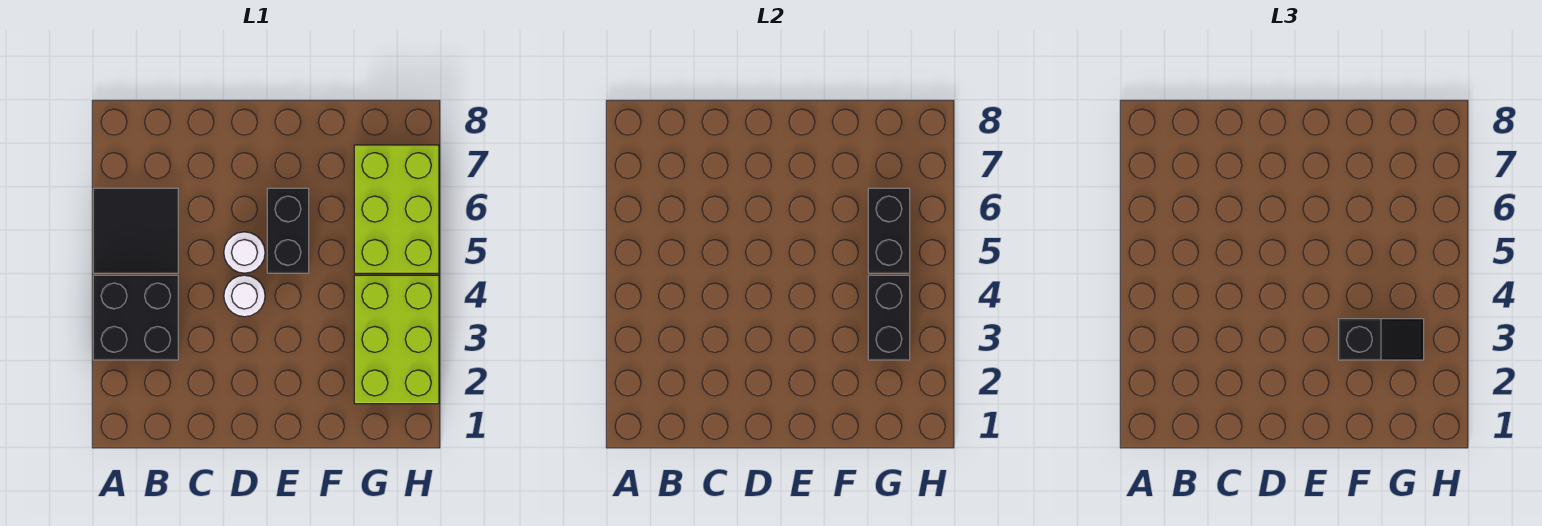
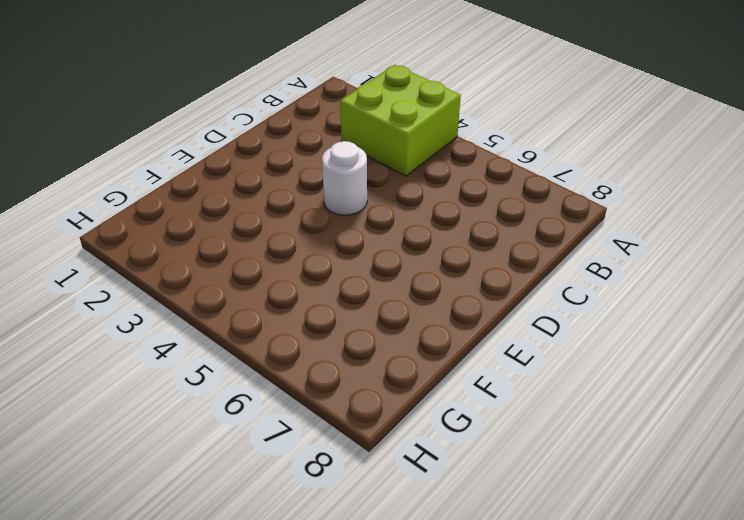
lime 2x2 brick [340,65,461,176] -> black 2x2 brick [93,275,178,360]
none -> black 2x2 tile [93,188,178,273]
none -> white 1x1 round brick [224,232,265,273]

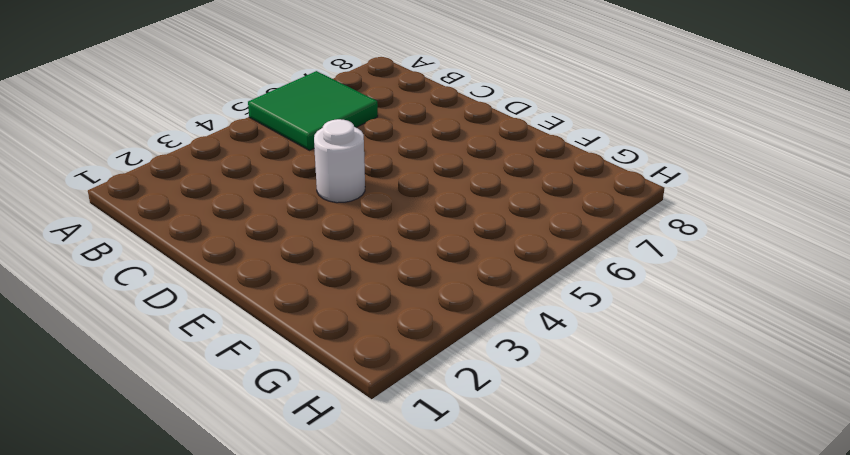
green 2x2 tile [248,71,378,150] -> black 2x2 tile [93,188,178,273]
none -> black 2x2 brick [93,275,178,360]
none -> white 1x1 round brick [224,232,265,273]

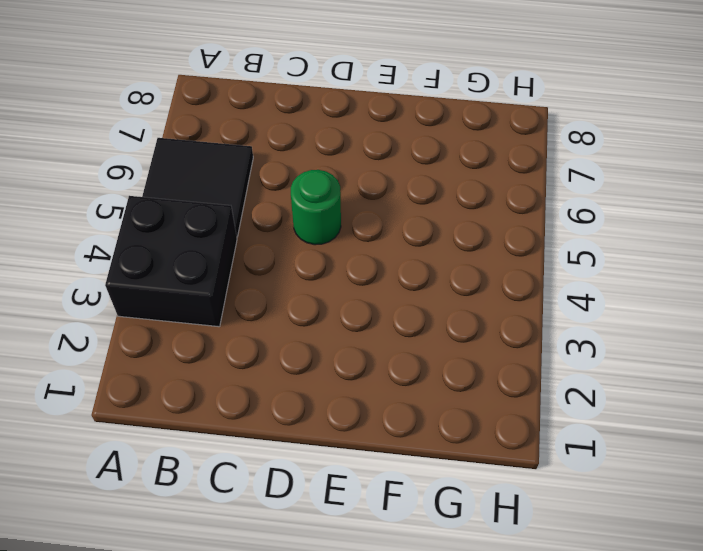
green 1x1 round brick [291,170,341,245] -> white 1x1 round brick [224,232,265,273]
none -> white 1x1 round brick [224,275,265,317]
none -> black 1x2 brick [267,188,309,273]

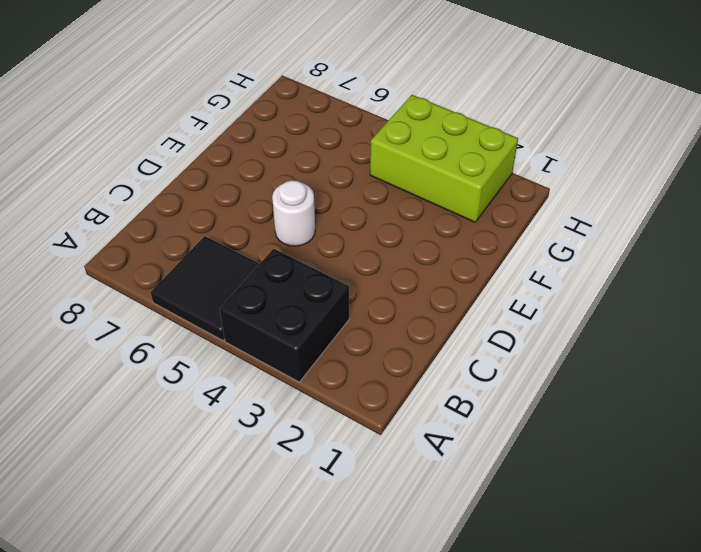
none -> white 1x1 round brick [224,275,265,317]
none -> black 1x2 brick [267,188,309,273]

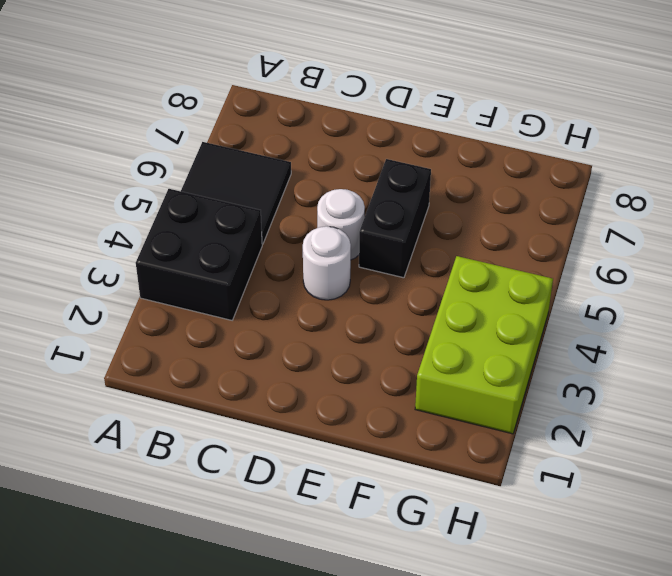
none -> lime 2x3 brick [354,145,439,273]
none -> black 1x2 brick [868,275,910,360]

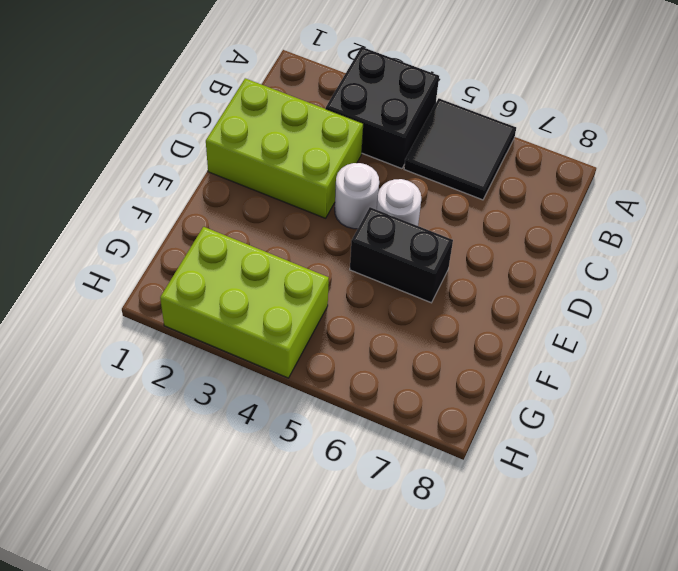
lime 2x3 brick [206,78,363,218] -> lime 2x3 brick moved to [354,145,439,273]
none -> black 1x2 brick [868,275,910,360]
none -> black 1x2 brick [868,188,910,273]

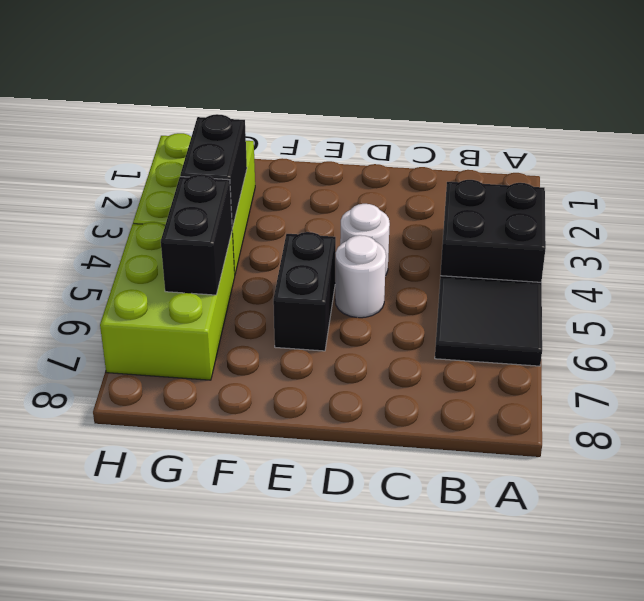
none -> black 1x2 slope [1339,319,1424,360]

